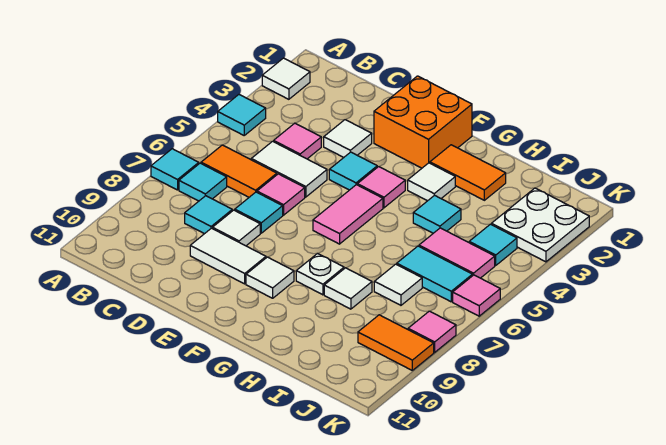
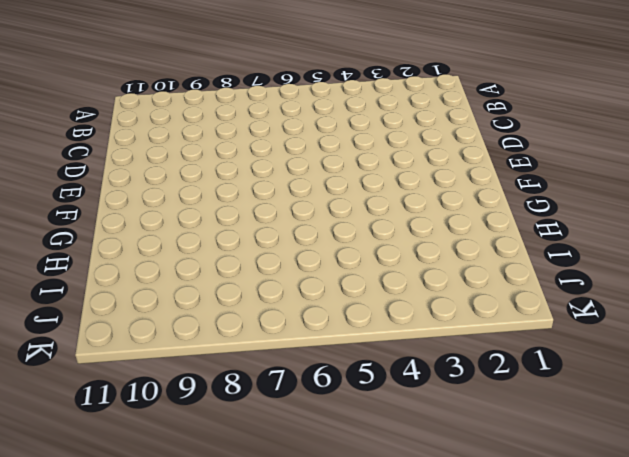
none -> white 1x1 tile [262,58,310,99]
none -> cyan 1x1 tile [218,95,266,135]
none -> cyan 1x1 tile [151,149,199,190]
none -> orange 1x2 tile [201,145,277,197]

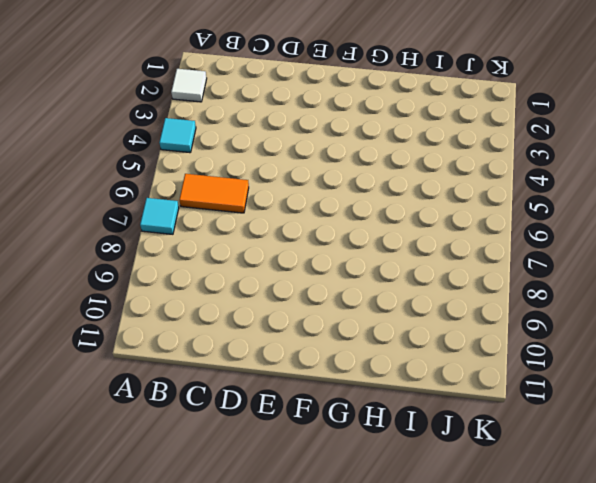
none -> cyan 1x1 tile [179,163,227,201]
none -> pink 1x1 tile [273,123,321,159]
none -> white 1x2 tile [251,141,327,197]
none -> cyan 1x1 tile [185,196,232,234]

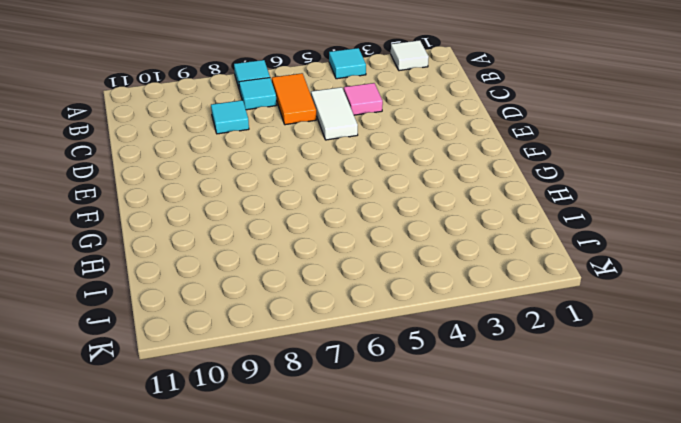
none -> white 1x1 tile [324,120,372,157]
none -> pink 1x1 tile [257,174,305,215]
none -> cyan 1x1 tile [235,192,283,233]
none -> white 1x1 tile [213,210,260,246]

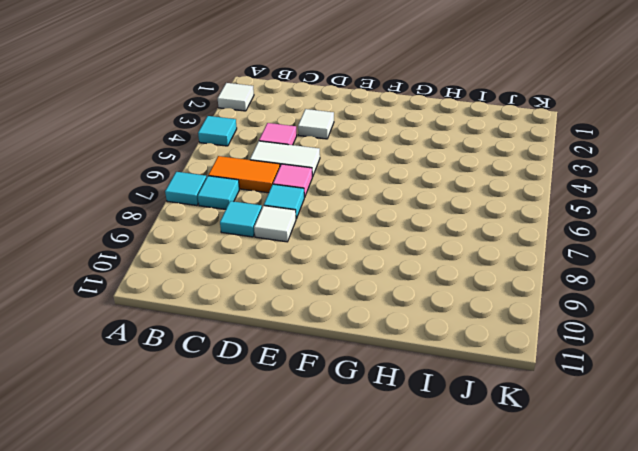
none -> white 1x2 tile [190,228,266,284]
none -> orange 2x2 brick [374,76,472,168]
none -> cyan 1x1 tile [329,152,377,190]
none -> pink 1x1 tile [357,167,405,208]

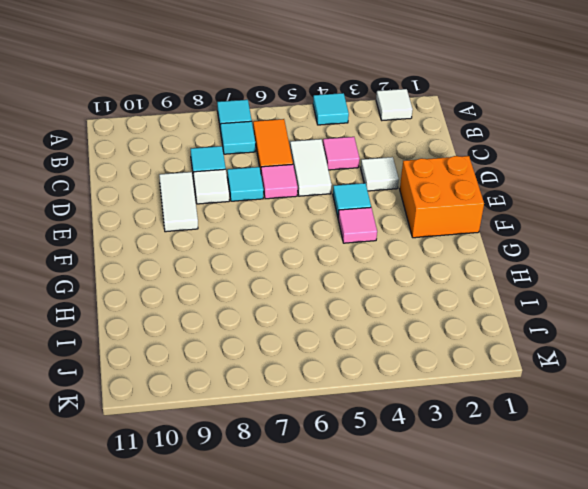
none -> pink 1x2 tile [313,185,383,244]
none -> white 1x1 tile [246,257,294,298]
none -> orange 1x2 tile [430,145,506,200]
none -> white 1x1 tile [408,163,455,201]

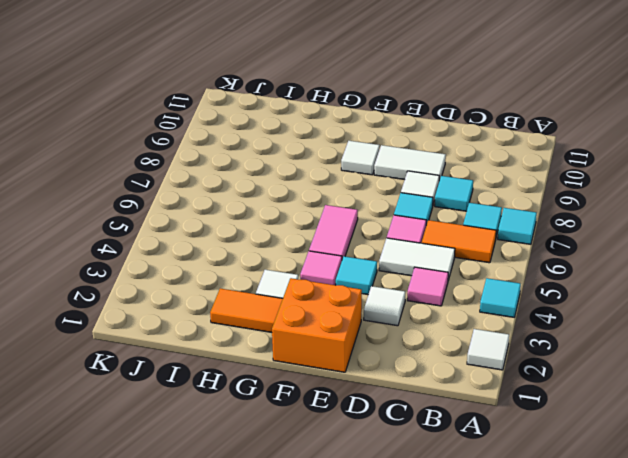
none -> white 1x1 plate [296,253,344,295]
none -> cyan 1x1 tile [413,195,461,233]
none -> white 1x1 tile [324,268,372,309]
none -> pink 1x2 tile [419,228,495,278]

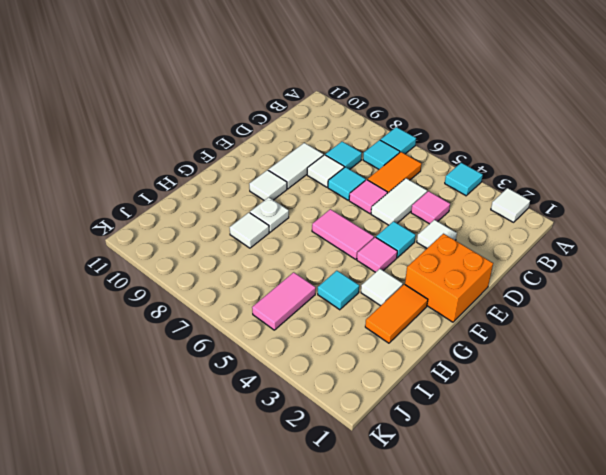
none -> cyan 1x2 tile [397,246,472,302]
none -> white 1x1 tile [374,264,422,305]
none -> white 2x2 plate [491,188,589,262]
none -> cyan 1x1 tile [469,224,517,265]

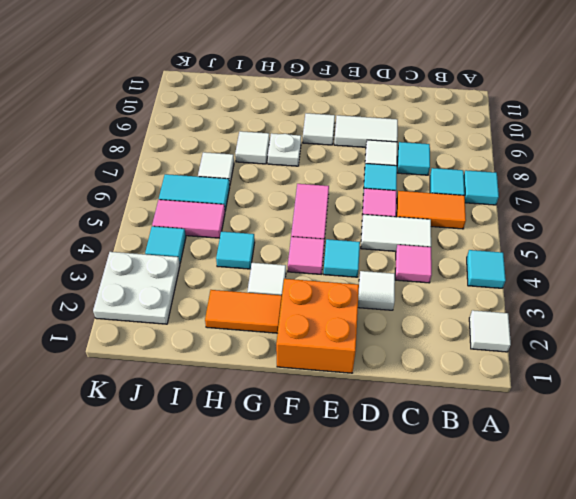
none -> orange 1x2 tile [358,315,434,370]
none -> pink 1x1 tile [453,275,500,316]
none -> pink 1x1 tile [408,311,456,352]

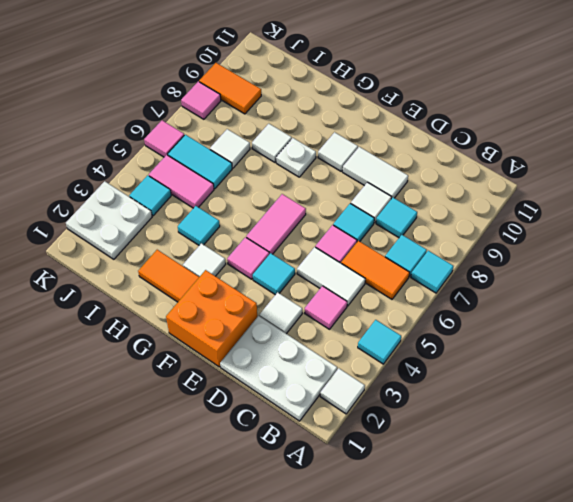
white 2x3 plate [220,316,337,421] -> none

